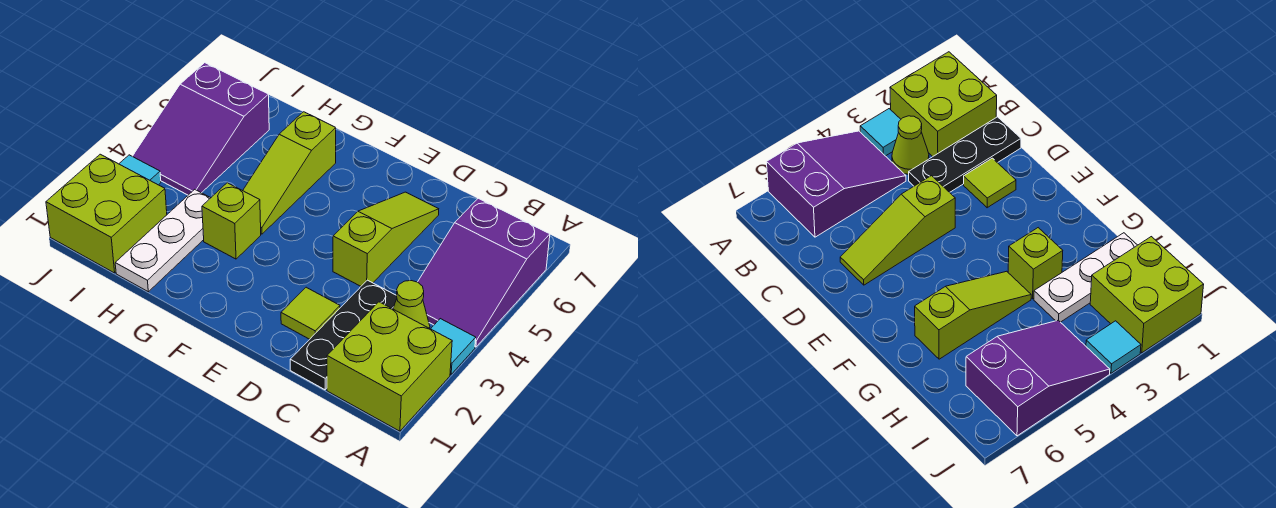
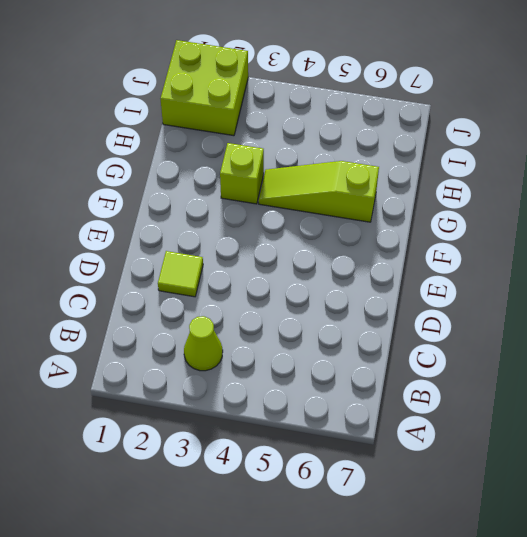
none -> lime 2x2 brick [327,302,452,431]
none -> cyan 1x1 tile [431,319,476,374]
none -> purple 2x3 slope [418,198,550,347]

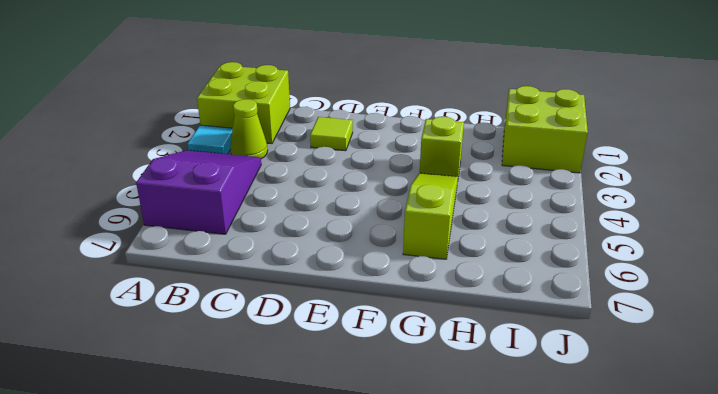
none -> black 1x3 plate [290,280,397,390]
none -> lime 1x3 slope [333,192,439,286]
none -> white 1x3 plate [115,189,210,292]

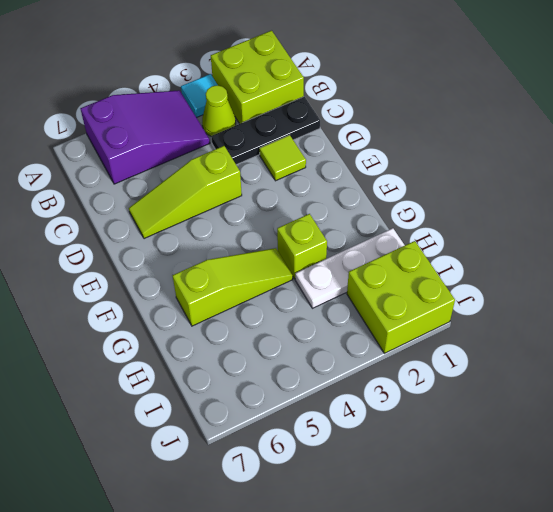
none -> purple 2x3 slope [133,63,269,195]
none -> cyan 1x1 tile [119,155,161,185]

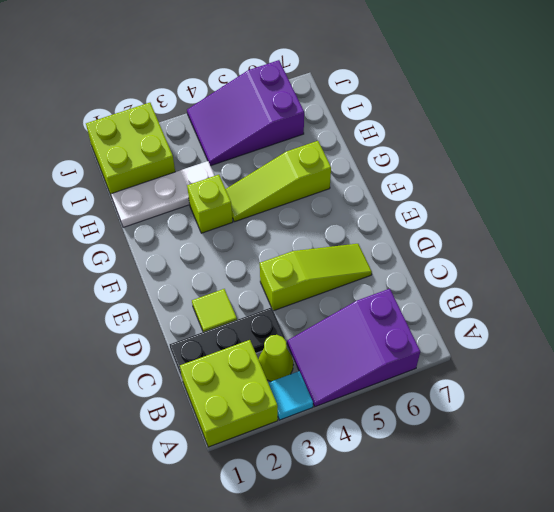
none -> cyan 1x1 tile [119,155,161,185]

